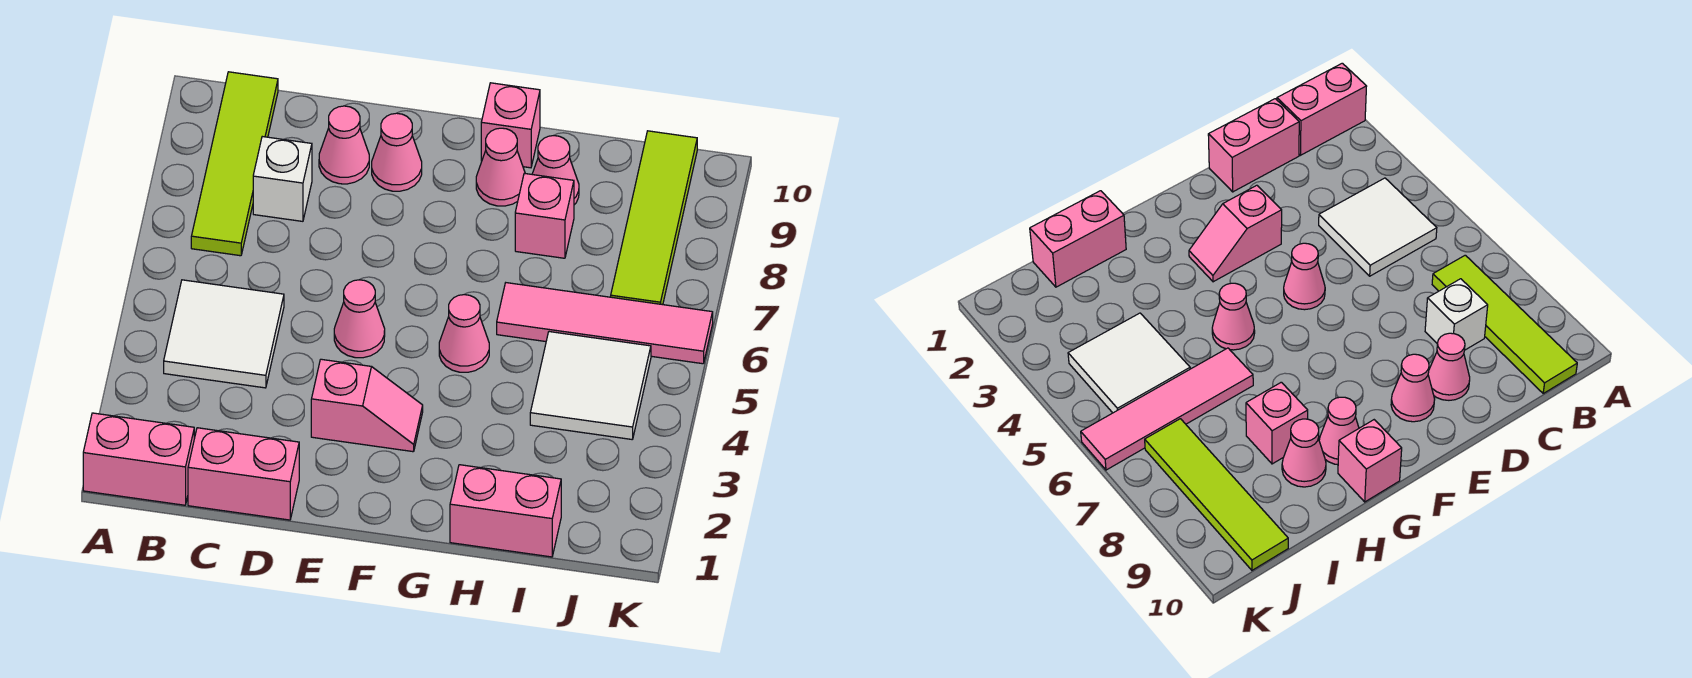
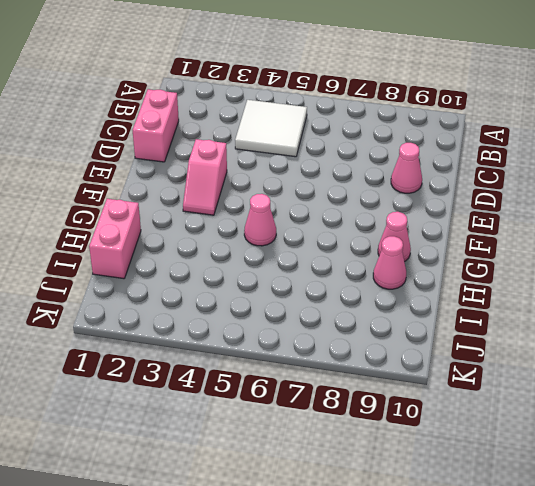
none -> pink 1x2 brick [83,413,194,505]
none -> lime 1x4 tile [191,72,278,256]
none -> white 1x1 brick [253,137,312,221]

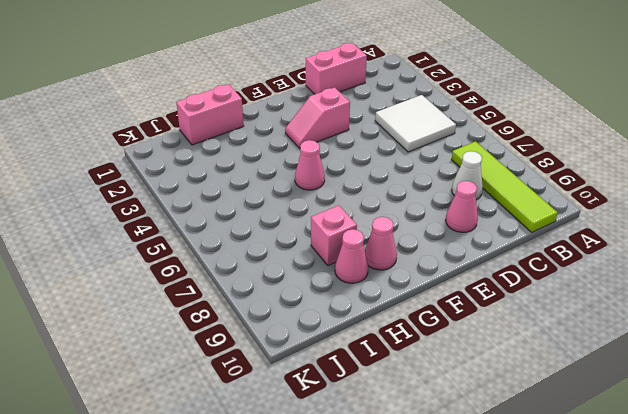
white 1x1 cone [452,151,483,200] -> white 1x1 brick [253,137,312,221]
none -> pink 1x2 brick [83,413,194,505]
none -> pink 1x1 cone [334,280,385,358]
none -> pink 1x1 cone [372,113,422,191]

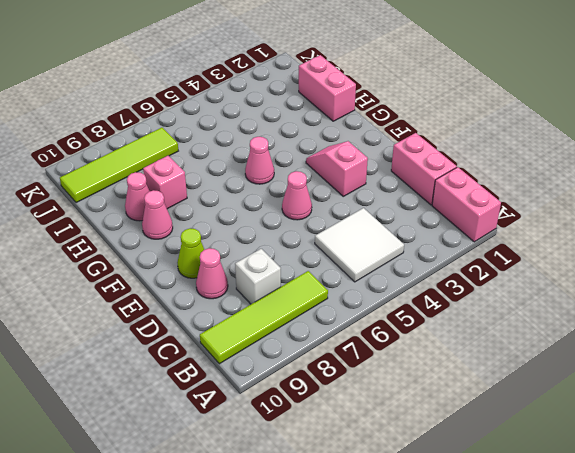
lime 1x1 cone [177,228,204,278] -> pink 1x1 cone [372,113,422,191]
none -> pink 1x1 brick [481,83,540,168]
none -> pink 1x4 tile [497,283,713,364]
none -> white 2x2 tile [530,332,651,439]

